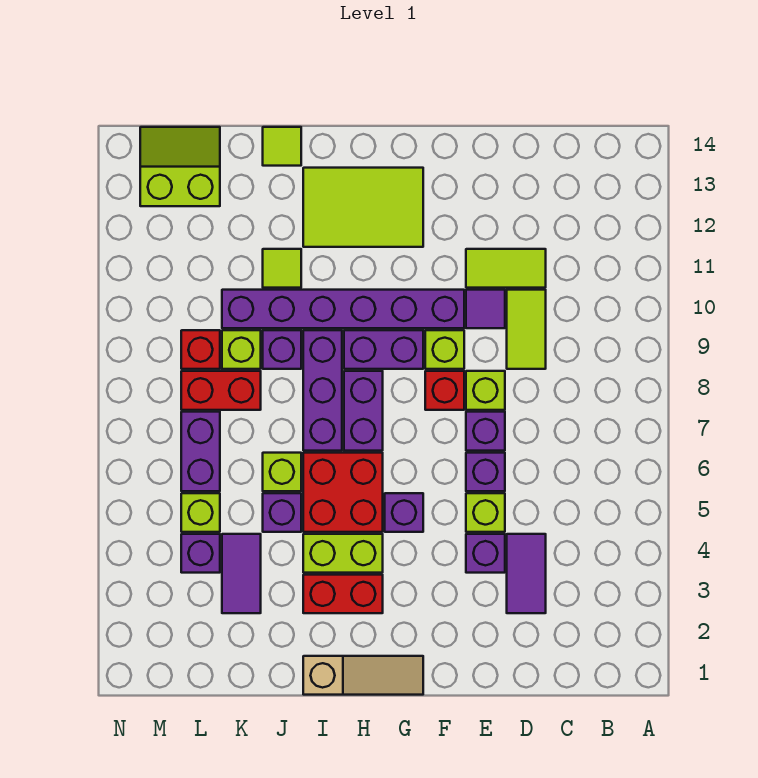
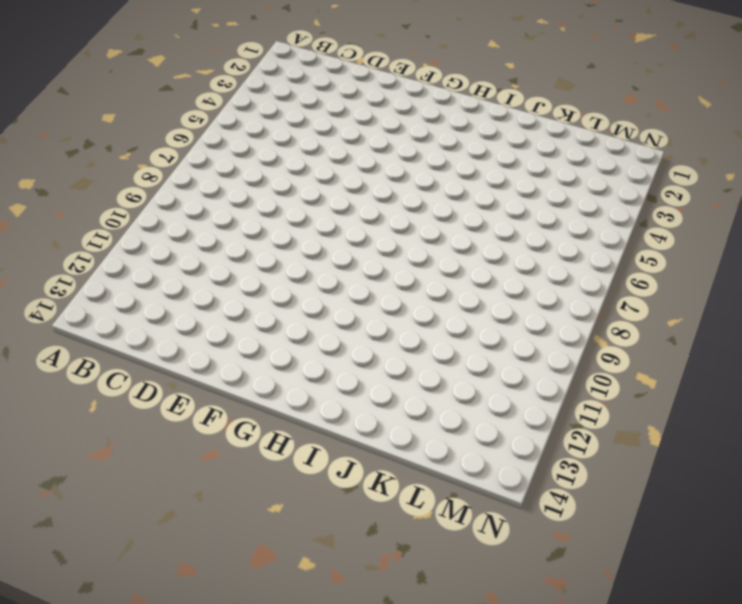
none -> purple 1x2 tile [507,534,546,613]
none -> lime 1x2 tile [507,290,546,369]
none -> lime 1x2 tile [466,249,546,288]
none -> purple 1x1 brick [466,534,505,573]

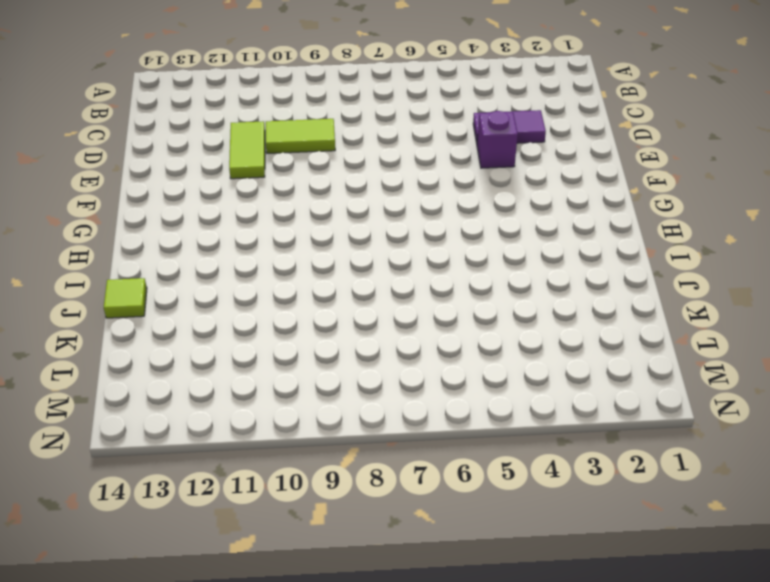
none -> lime 1x1 brick [466,493,505,532]
none -> purple 1x1 brick [466,453,505,491]
none -> purple 1x1 brick [466,412,505,451]
none -> lime 1x1 brick [466,371,505,410]

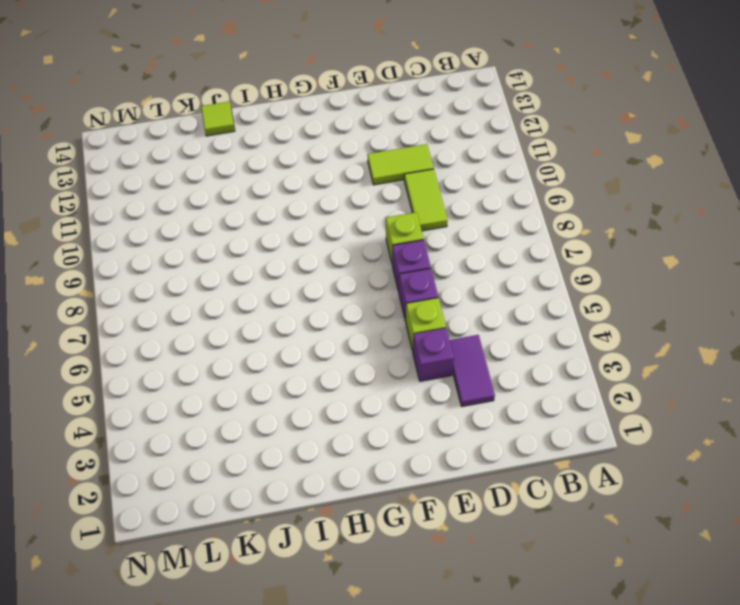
none -> purple 1x1 tile [466,290,505,328]
none -> red 1x1 brick [425,371,464,410]
none -> lime 1x1 brick [425,330,464,369]
none -> purple 1x6 brick [222,290,464,328]

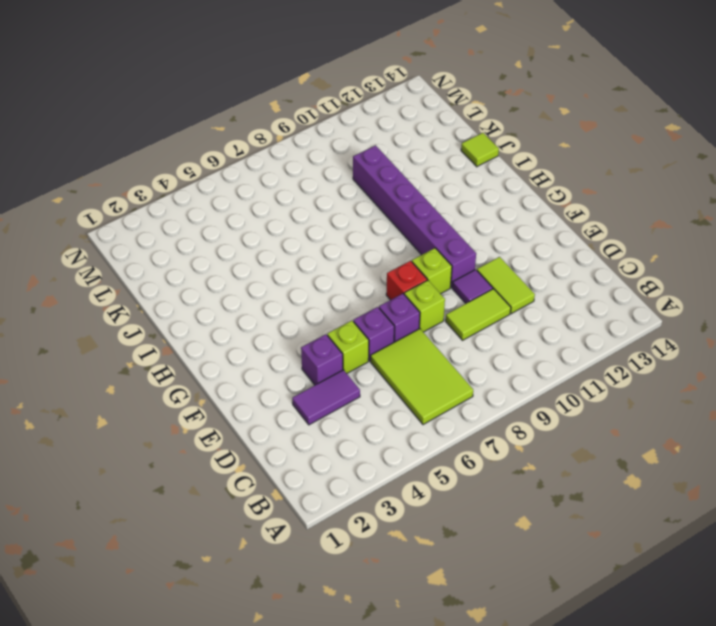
lime 2x3 tile [371,329,473,425] -> lime 2x3 tile moved to [303,168,423,247]
none -> tan 1x3 slope [303,656,423,695]
none -> purple 1x1 brick [385,493,423,532]
none -> purple 1x2 brick [344,330,423,369]
none -> red 1x2 brick [303,575,383,613]

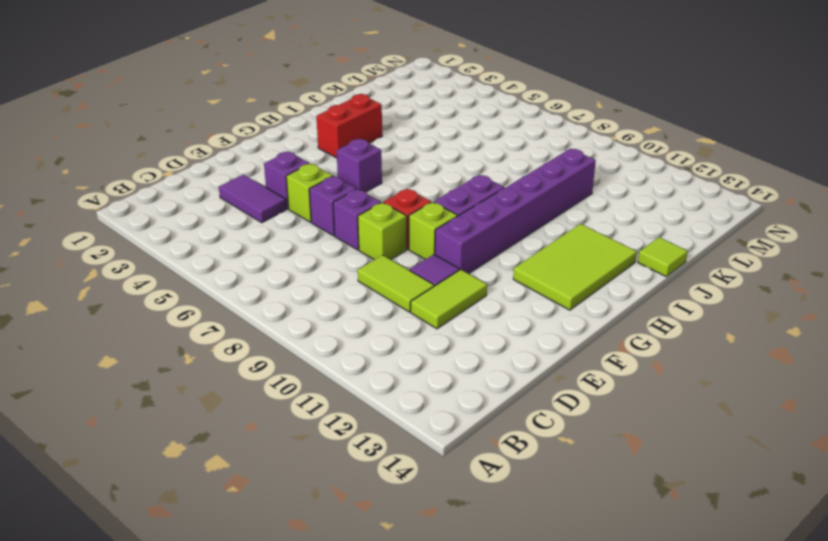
none -> tan 1x3 slope [303,656,423,695]
none -> lime 1x2 brick [303,534,383,573]
none -> red 2x2 brick [303,453,383,532]
none -> purple 1x2 brick [344,371,383,451]

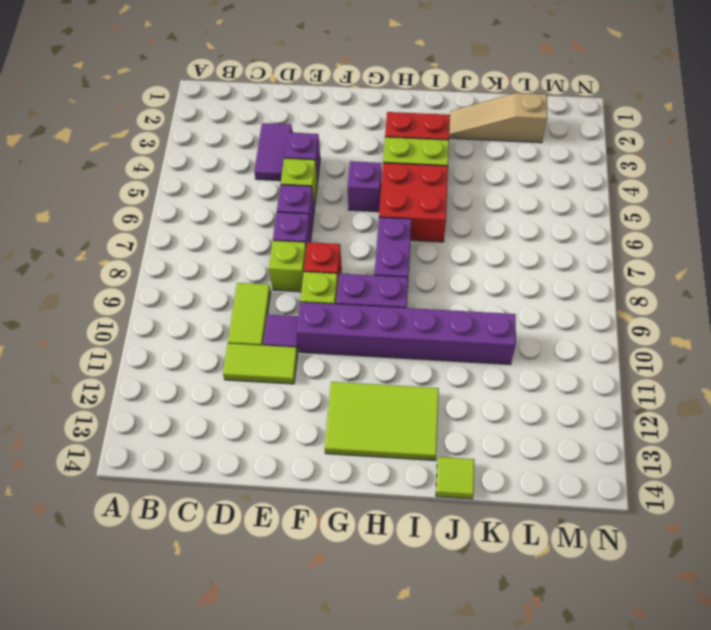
tan 1x3 slope [449,93,547,143] -> tan 1x3 slope moved to [303,656,423,695]
none -> purple 1x3 brick [303,330,342,451]
none -> purple 1x1 brick [263,493,301,532]
none -> lime 1x1 brick [263,453,301,491]
none -> purple 1x1 brick [263,330,301,369]

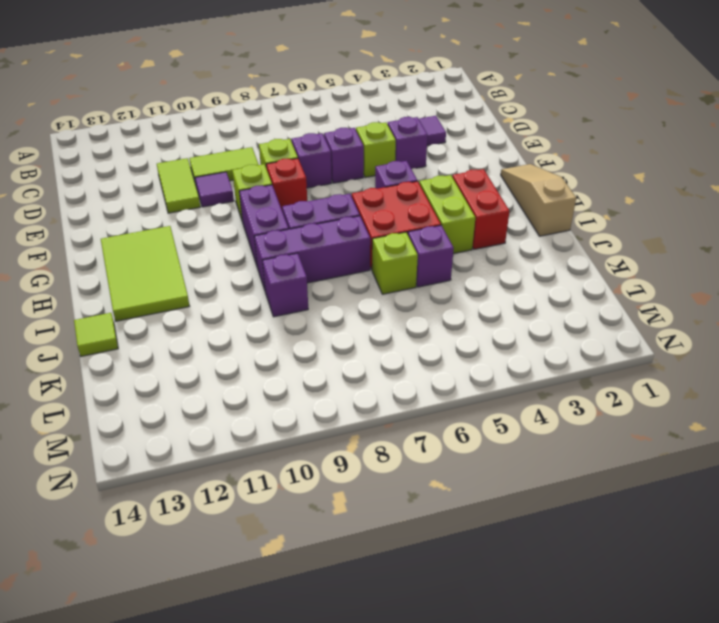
none -> purple 1x6 brick [222,290,464,328]
none -> lime 1x1 tile [263,249,301,288]
none -> purple 1x2 tile [222,534,261,613]
none -> red 1x2 brick [181,371,261,410]

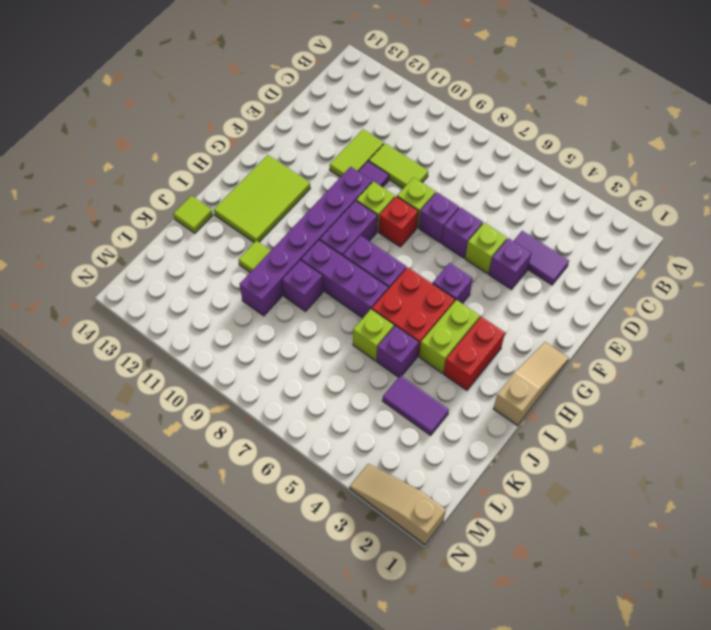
tan 1x3 slope [350,464,446,545] -> none
none -> red 1x2 brick [181,371,261,410]
none -> lime 1x1 brick [222,330,261,369]
none -> purple 1x1 brick [181,534,220,573]
none -> lime 1x1 brick [181,493,220,532]

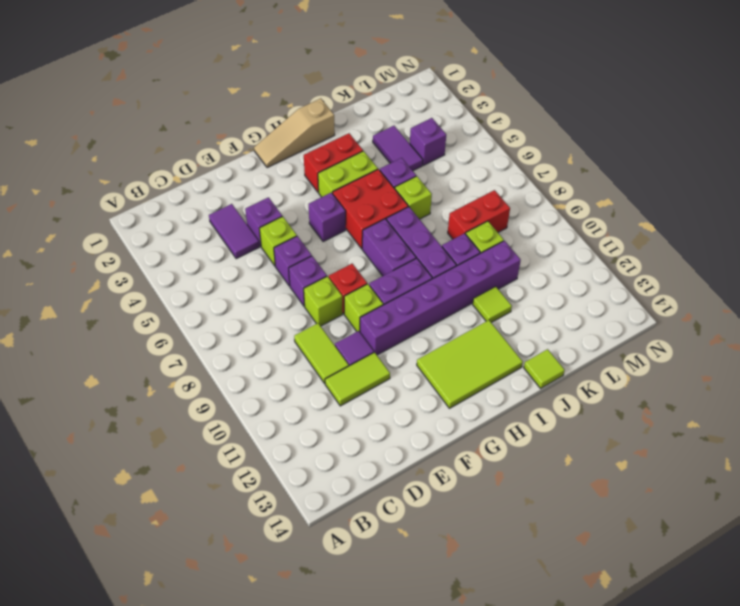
none -> lime 1x1 brick [181,493,220,532]
none -> purple 1x2 brick [181,412,220,491]
none -> red 1x1 brick [181,330,220,369]
none -> lime 2x2 slope [140,127,220,206]

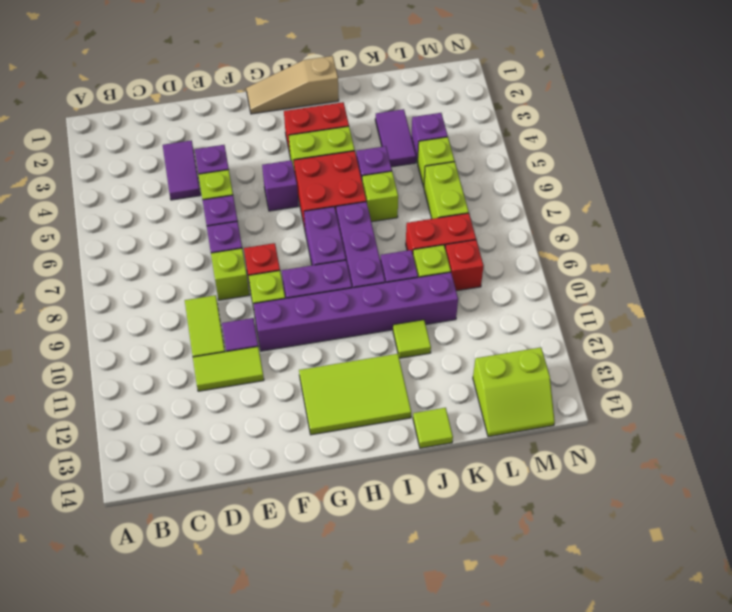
lime 1x2 brick [424,162,469,219] -> purple 1x2 brick [181,412,220,491]

